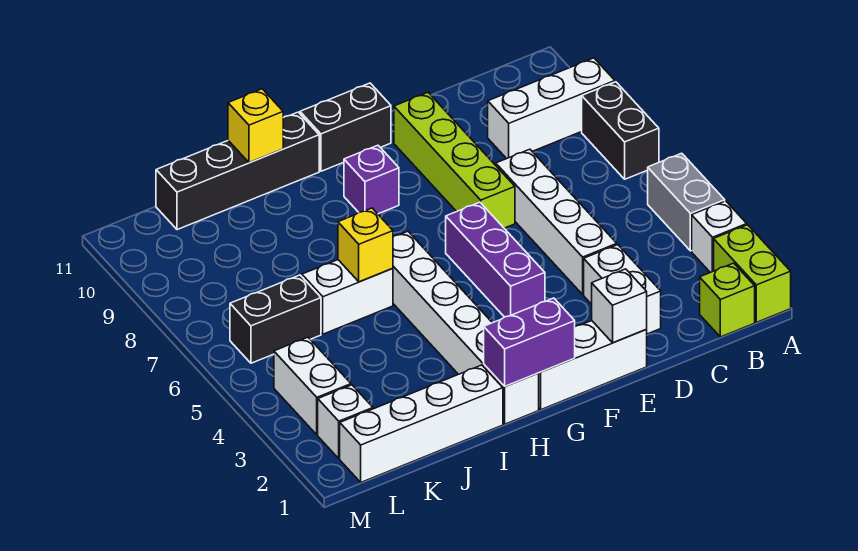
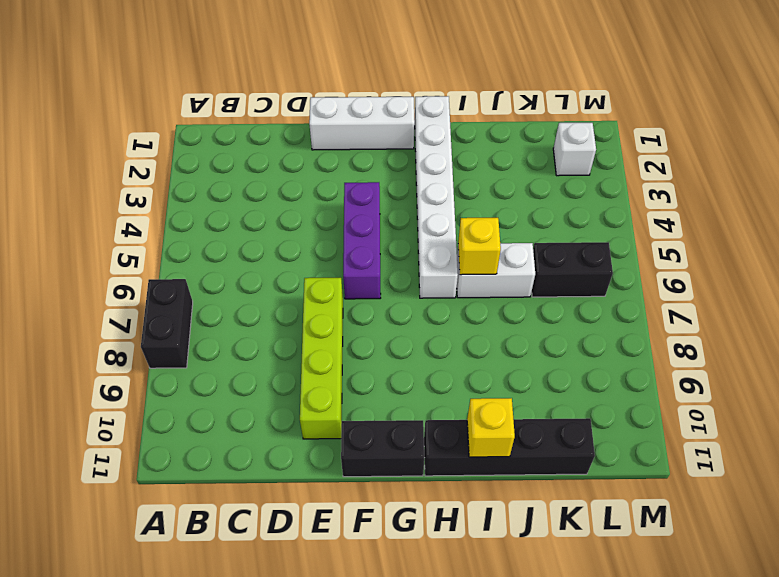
none -> lime 1x2 brick [714,225,791,322]
none -> white 1x1 brick [692,201,747,273]
none -> grey 1x2 brick [648,153,725,251]

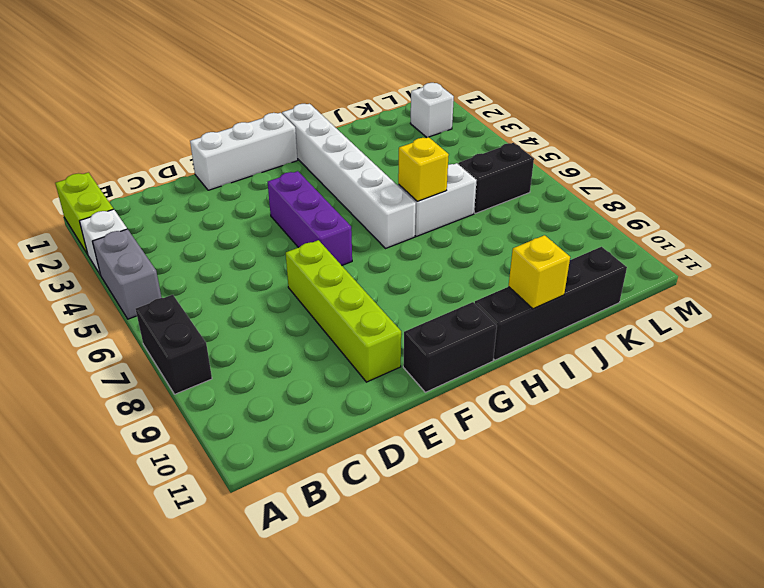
none -> white 1x3 brick [488,58,615,159]
none -> lime 1x1 brick [700,263,755,337]
none -> white 1x2 brick [584,245,661,334]

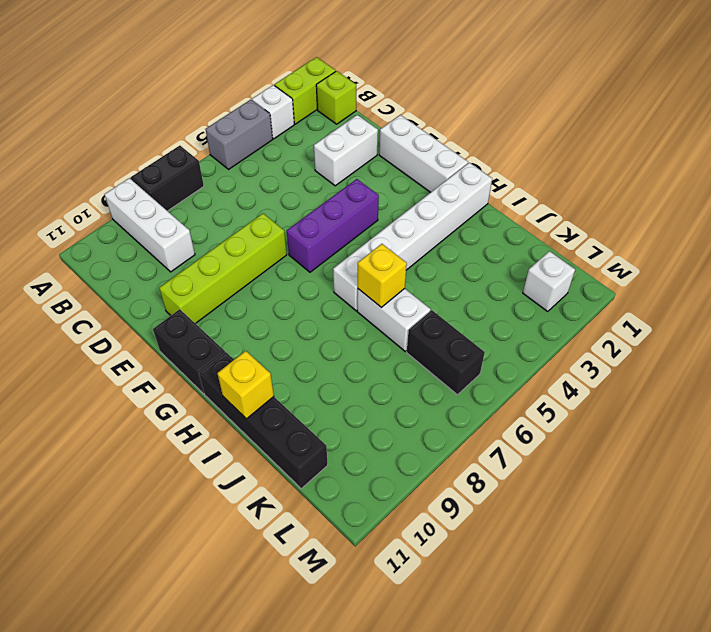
none -> white 1x4 brick [496,149,617,294]
none -> purple 1x1 brick [344,145,399,214]
none -> white 1x4 brick [340,365,503,482]

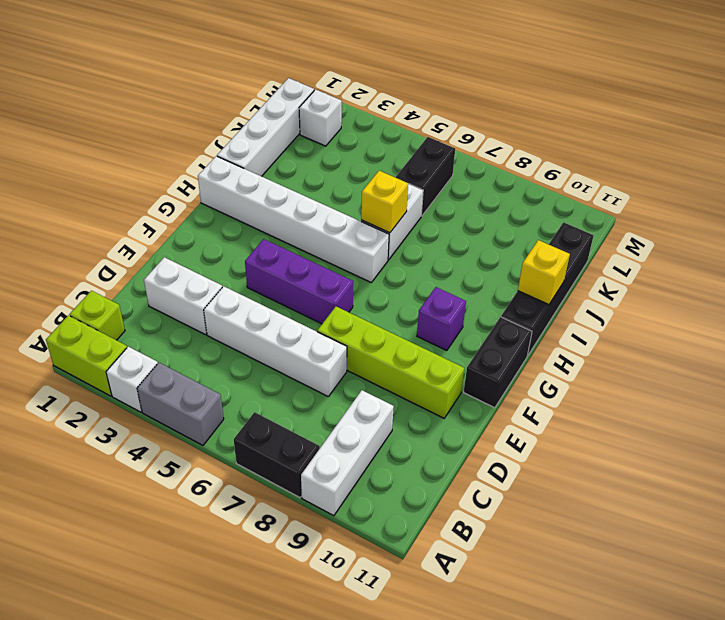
none -> white 1x3 brick [539,321,647,410]
none -> white 1x2 brick [274,337,351,435]
none -> white 1x1 brick [592,269,647,343]

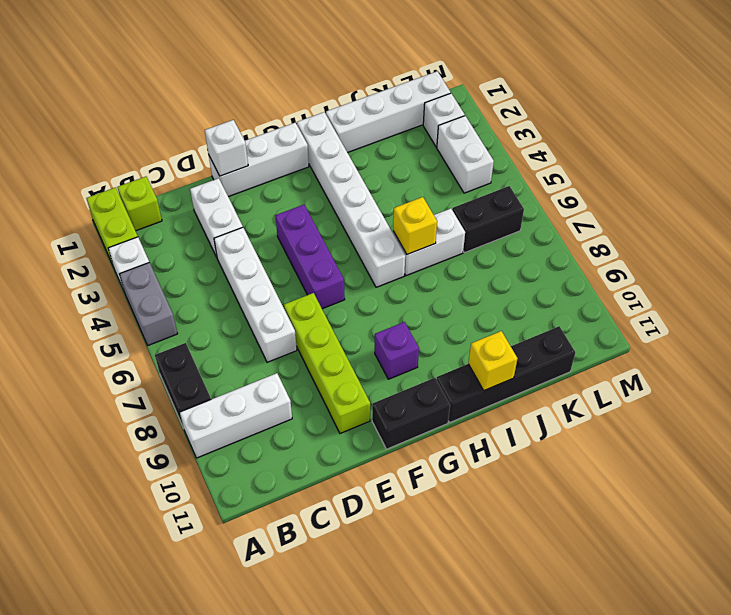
none -> purple 1x2 brick [484,298,575,386]

